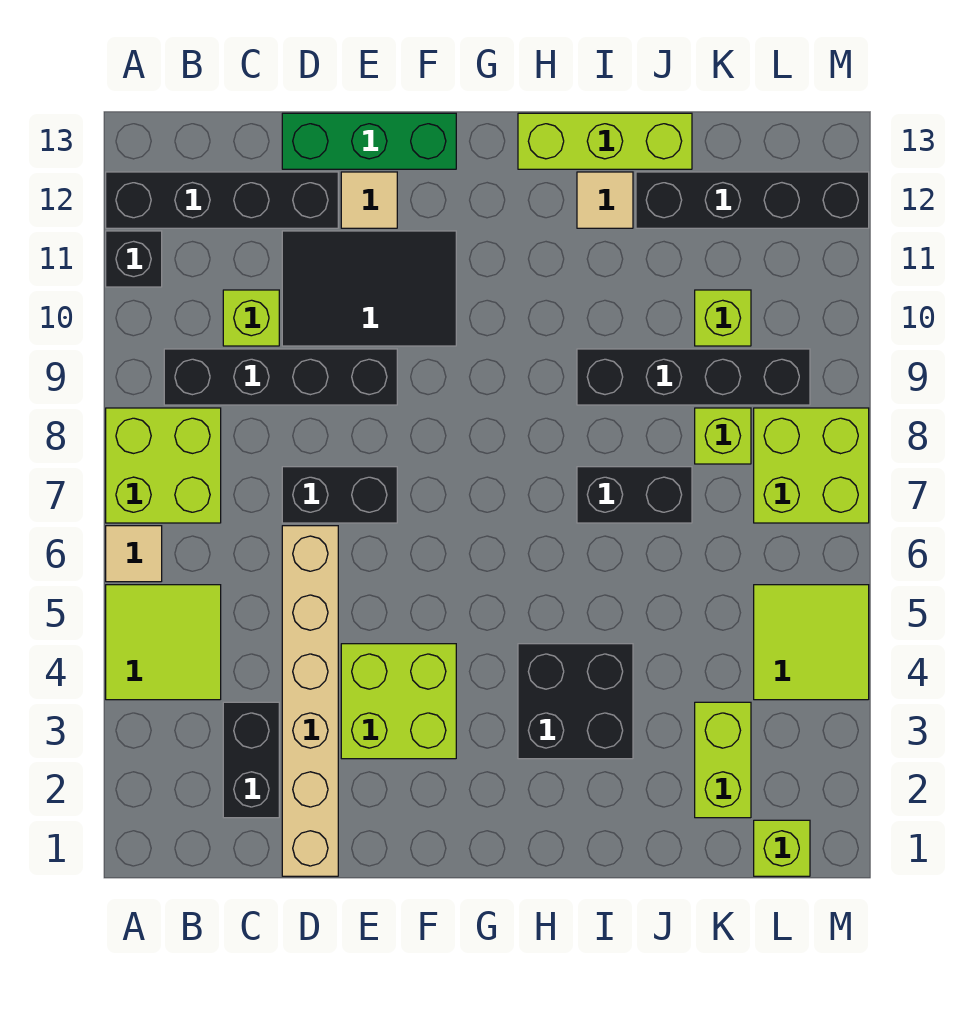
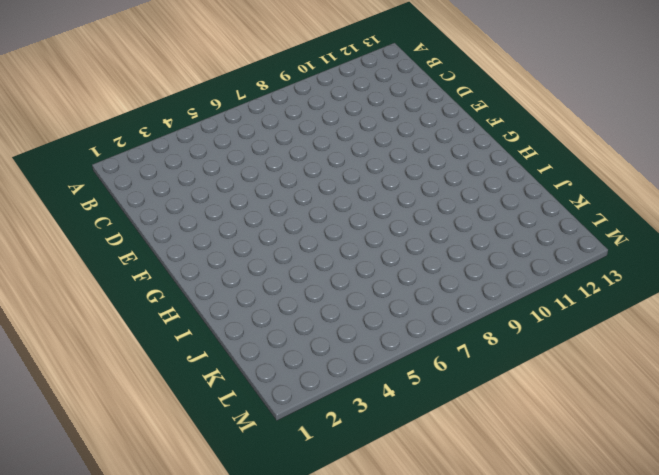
none -> lime 2x2 tile [106,585,221,700]
none -> tan 1x1 tile [106,526,162,582]
none -> lime 2x2 brick [106,408,221,523]

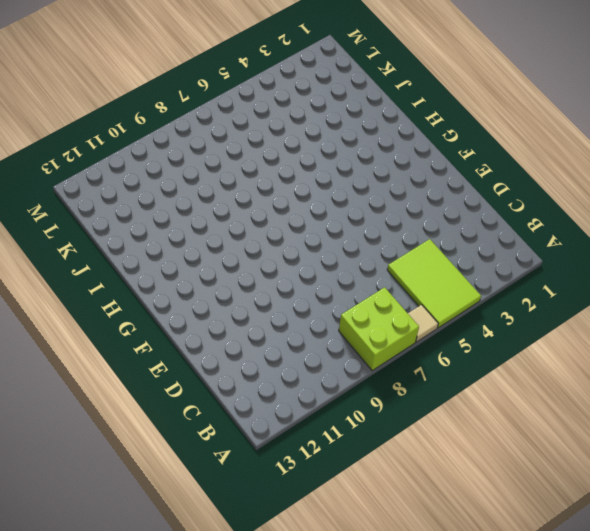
lime 2x3 tile [387,239,481,328] -> lime 2x2 tile [106,585,221,700]
none -> black 1x1 brick [106,231,162,287]
none -> black 1x4 brick [106,172,338,228]
none -> black 1x4 brick [164,349,397,405]

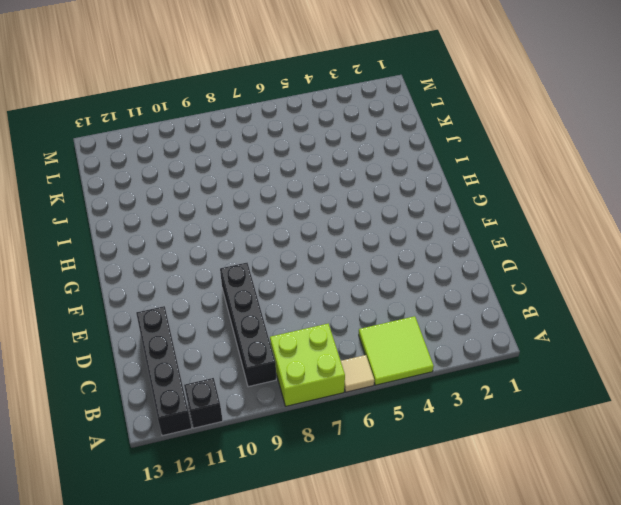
none -> black 1x2 brick [223,702,279,818]
none -> lime 1x1 brick [223,290,279,346]
none -> tan 1x6 brick [282,526,338,876]

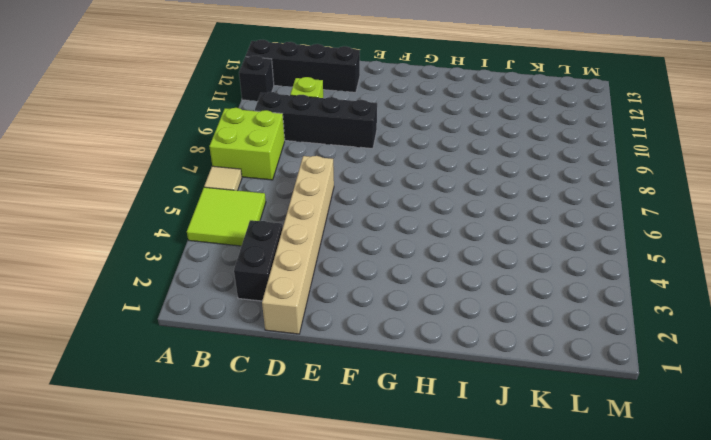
none -> black 1x2 brick [282,467,397,523]
none -> black 2x3 tile [282,231,456,346]
none -> green 1x3 brick [282,113,456,169]

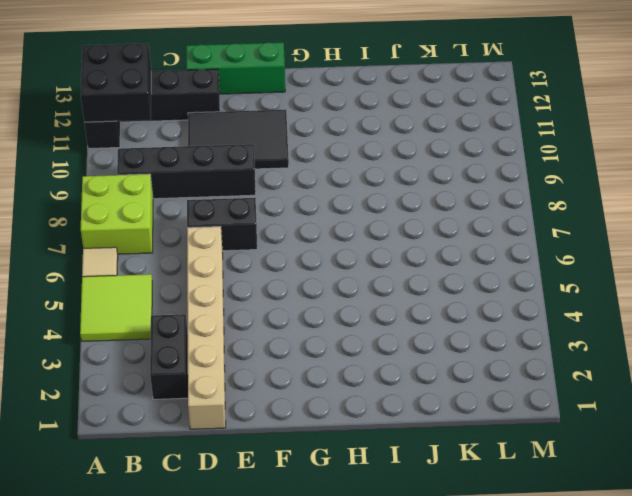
black 2x2 brick [81,43,151,122] -> black 2x2 brick moved to [518,644,633,759]
none -> lime 1x1 brick [223,290,279,346]
none -> lime 2x2 brick [341,644,456,759]
none -> tan 1x1 tile [341,172,397,228]

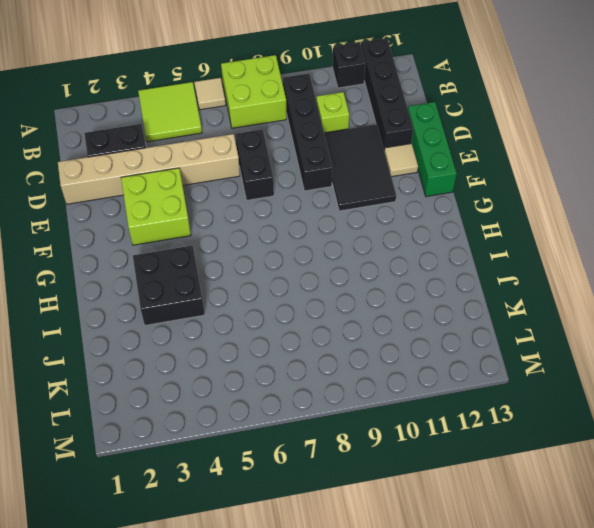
none -> lime 1x3 brick [518,113,692,169]
none -> black 1x2 brick [577,467,692,523]
none -> black 1x4 brick [577,349,810,405]

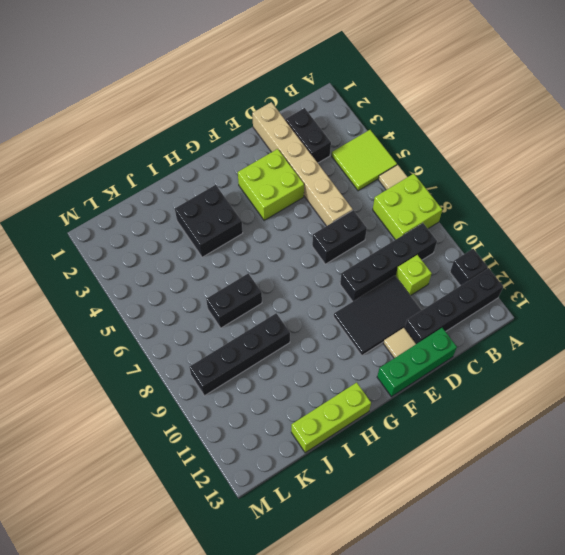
none -> tan 1x1 tile [577,172,633,228]
none -> black 1x4 brick [636,172,869,228]
none -> lime 1x2 brick [695,702,751,818]

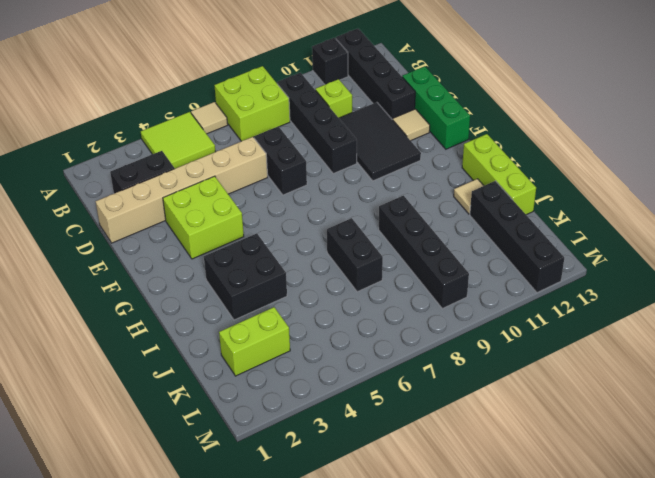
none -> lime 1x1 brick [695,408,751,464]
none -> lime 1x1 brick [695,290,751,346]
none -> lime 1x1 brick [754,820,810,876]

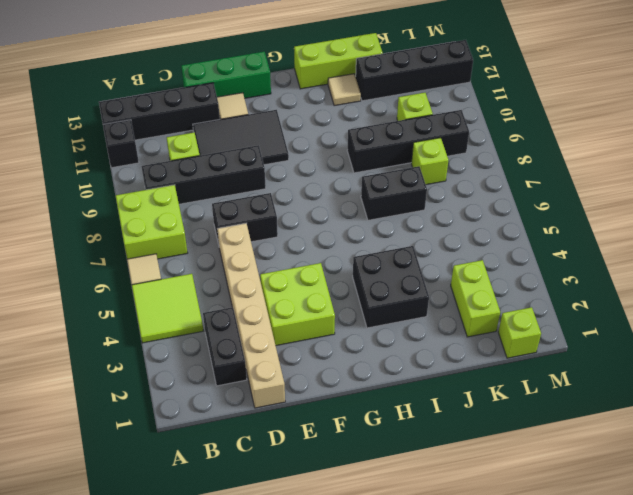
none -> lime 2x2 tile [754,585,869,700]
none -> lime 2x2 brick [754,408,869,523]

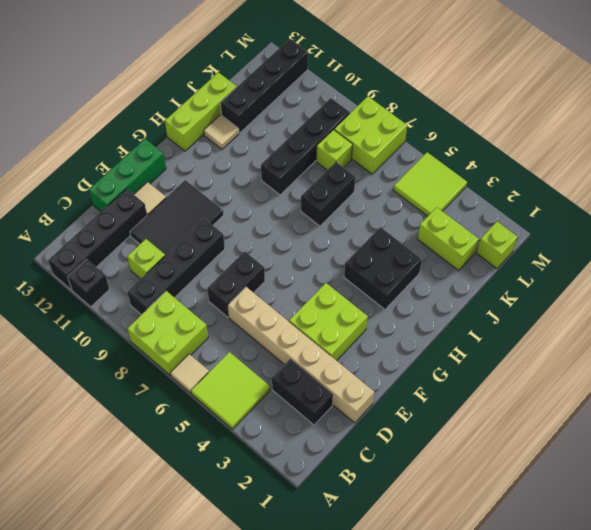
none -> lime 1x1 brick [695,290,751,346]

